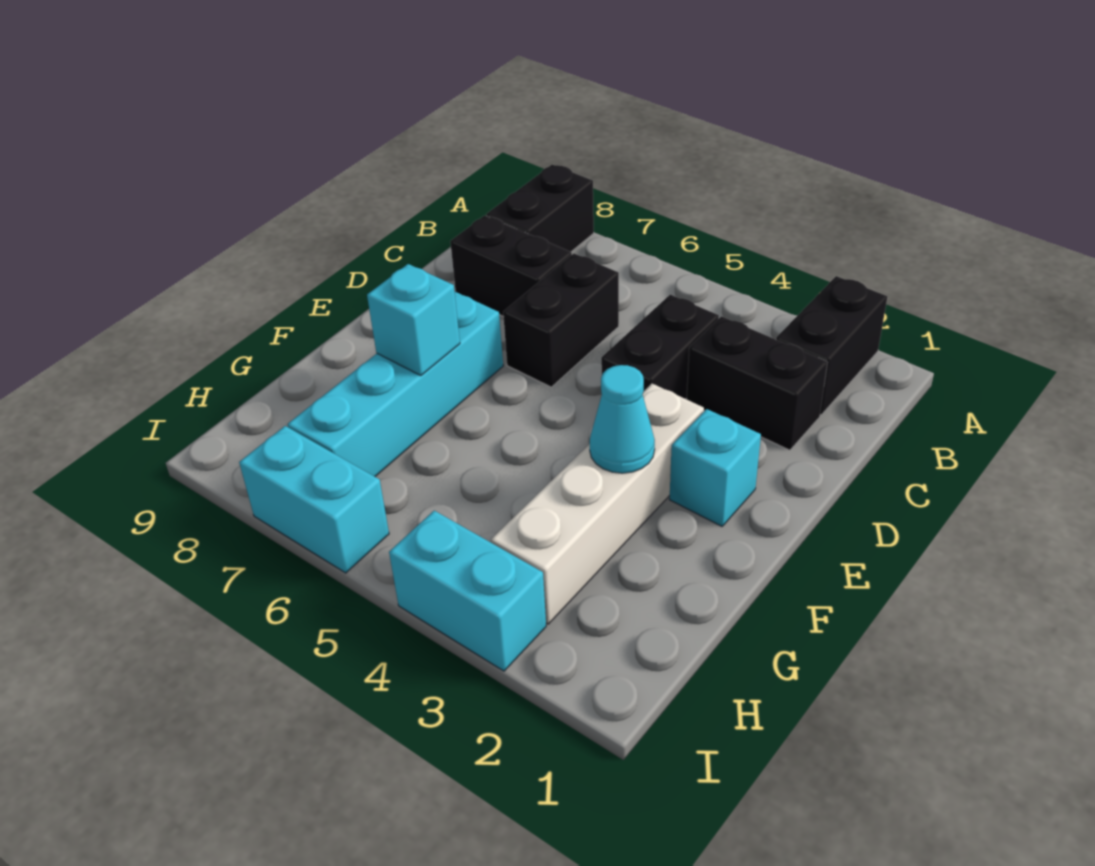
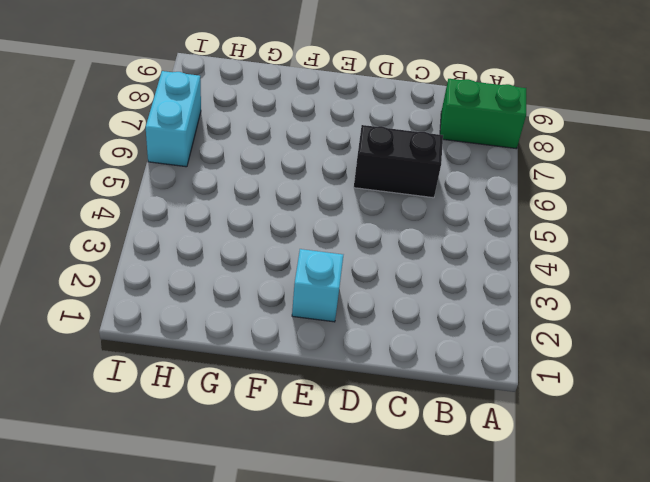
green 1x2 brick [440,79,526,149] -> black 1x2 brick [486,165,594,252]
none -> black 1x2 brick [776,276,887,415]
none -> black 1x2 brick [687,316,828,450]
none -> black 1x2 brick [601,295,719,399]

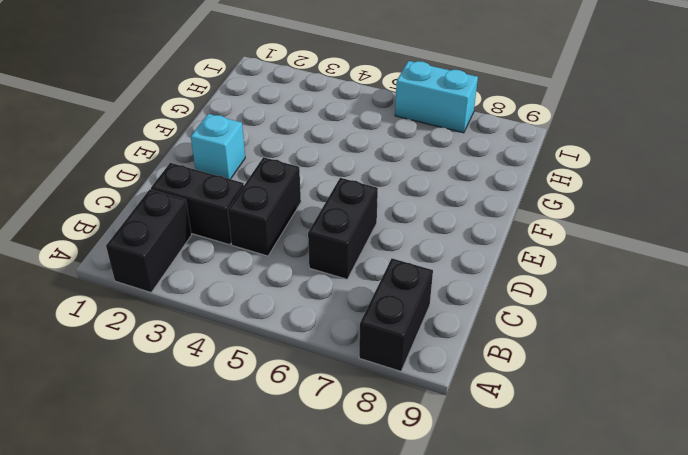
none -> black 1x2 brick [450,215,572,317]
none -> white 1x4 brick [491,384,704,624]
none -> cyan 1x4 brick [287,292,503,476]

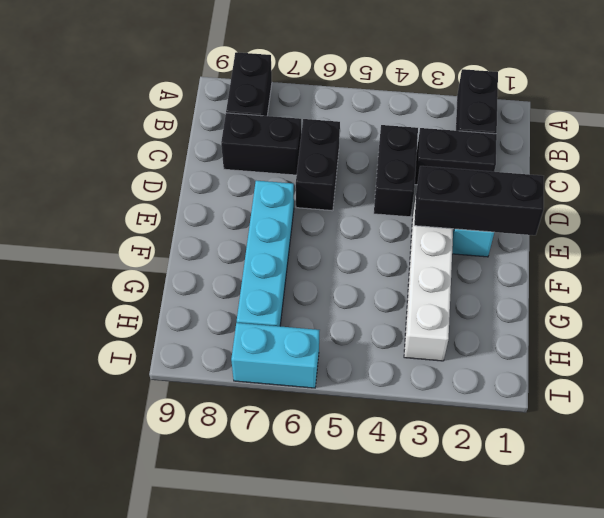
black 1x3 brick [414,166,544,235] -> none
none -> cyan 1x2 brick [389,511,546,671]
none -> cyan 1x1 cone [590,365,655,473]
none -> cyan 1x1 brick [367,264,460,376]

